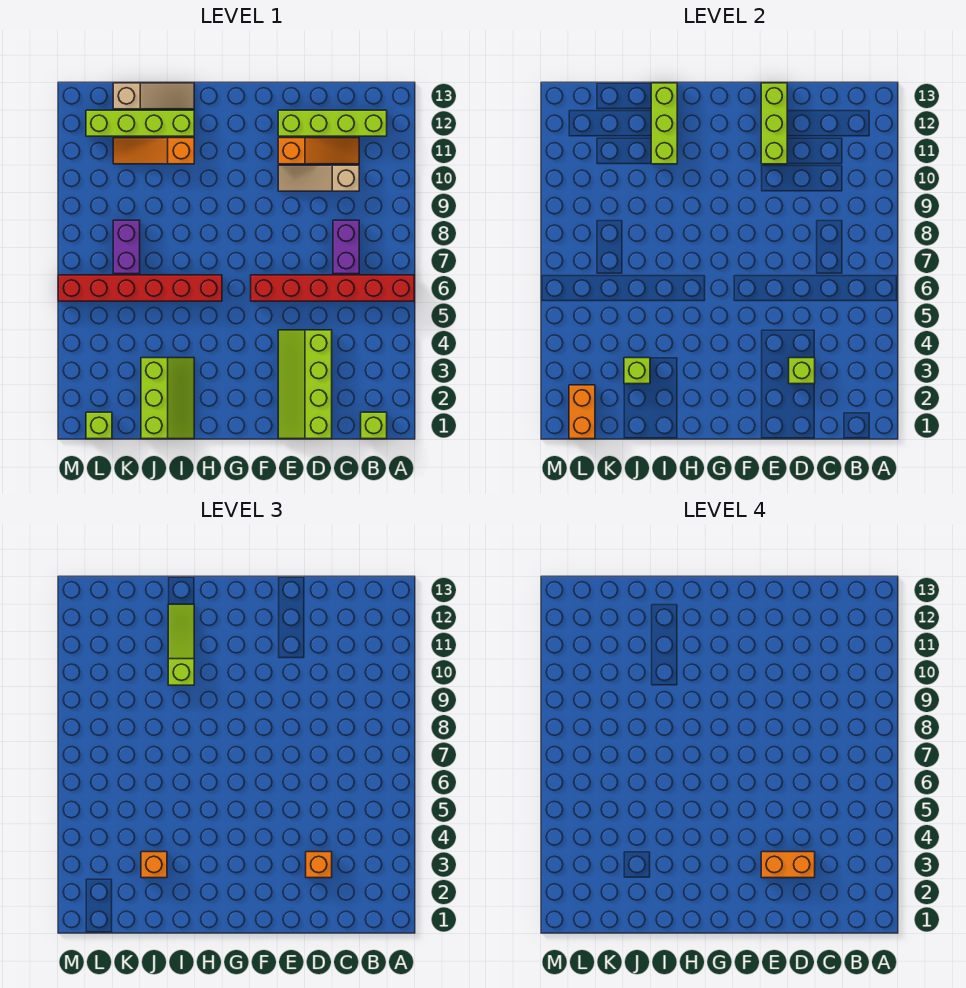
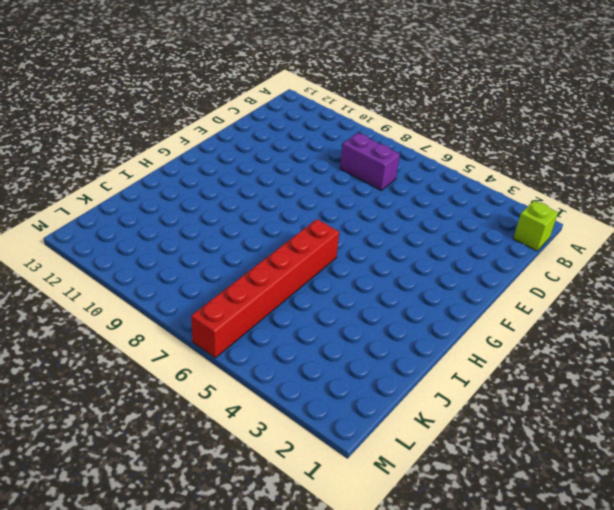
none -> red 1x6 brick [251,275,414,301]
none -> lime 1x4 brick [278,110,387,136]
none -> tan 1x3 slope [278,165,359,191]

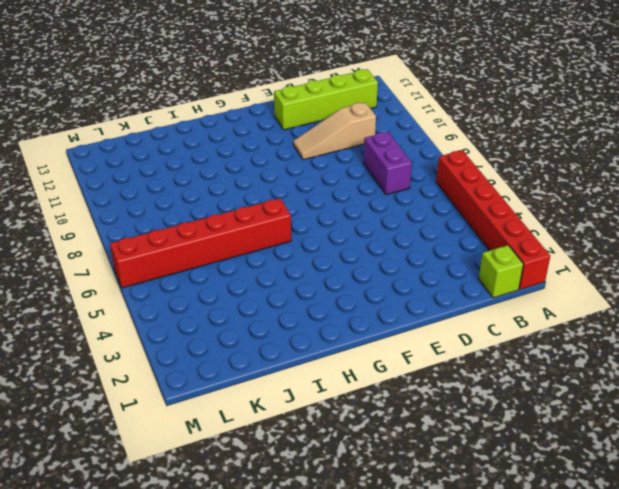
red 1x6 brick [436,150,550,290] -> red 1x6 brick turned to [251,275,414,301]
none -> orange 1x3 slope [278,138,359,164]
none -> lime 2x4 slope [278,330,332,439]
none -> lime 2x3 slope [141,358,194,439]

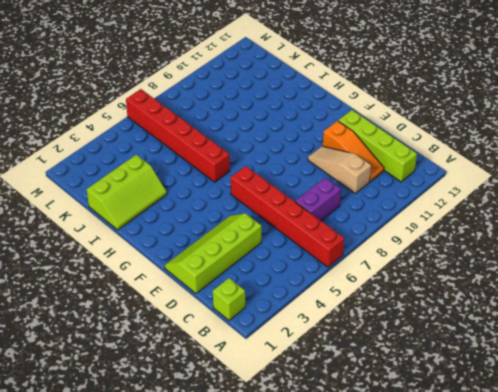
none -> orange 1x3 slope [113,138,194,164]
none -> lime 1x4 brick [86,110,194,136]
none -> tan 1x3 slope [113,83,194,109]

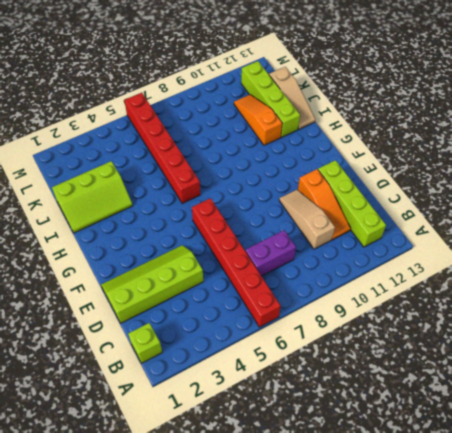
none -> purple 1x2 brick [113,220,140,274]
none -> lime 1x1 brick [86,412,112,439]
none -> lime 1x1 brick [789,358,815,384]

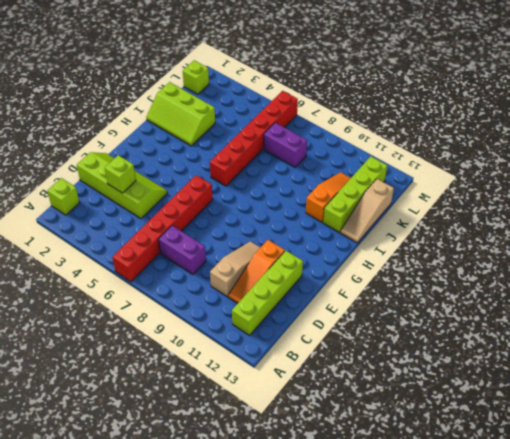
none -> lime 1x3 brick [761,83,787,164]
none -> lime 1x3 brick [651,83,677,164]
none -> lime 1x1 brick [624,358,650,384]

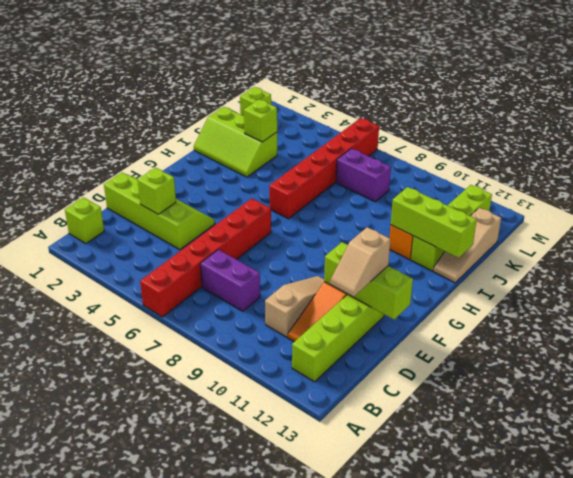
tan 1x2 slope [331,227,391,296] -> none
none -> orange 1x2 brick [569,385,595,439]
none -> orange 1x1 brick [306,852,332,878]
none -> lime 1x3 slope [168,604,194,685]

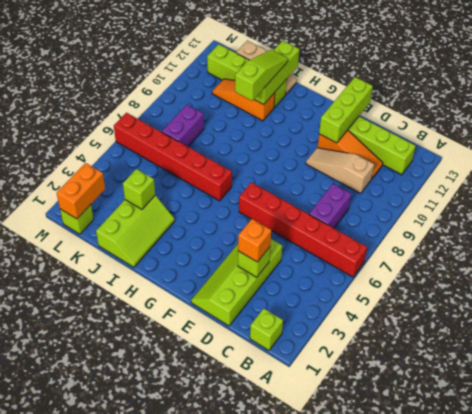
none -> orange 1x1 brick [141,852,167,878]
none -> orange 1x2 brick [761,852,815,878]

